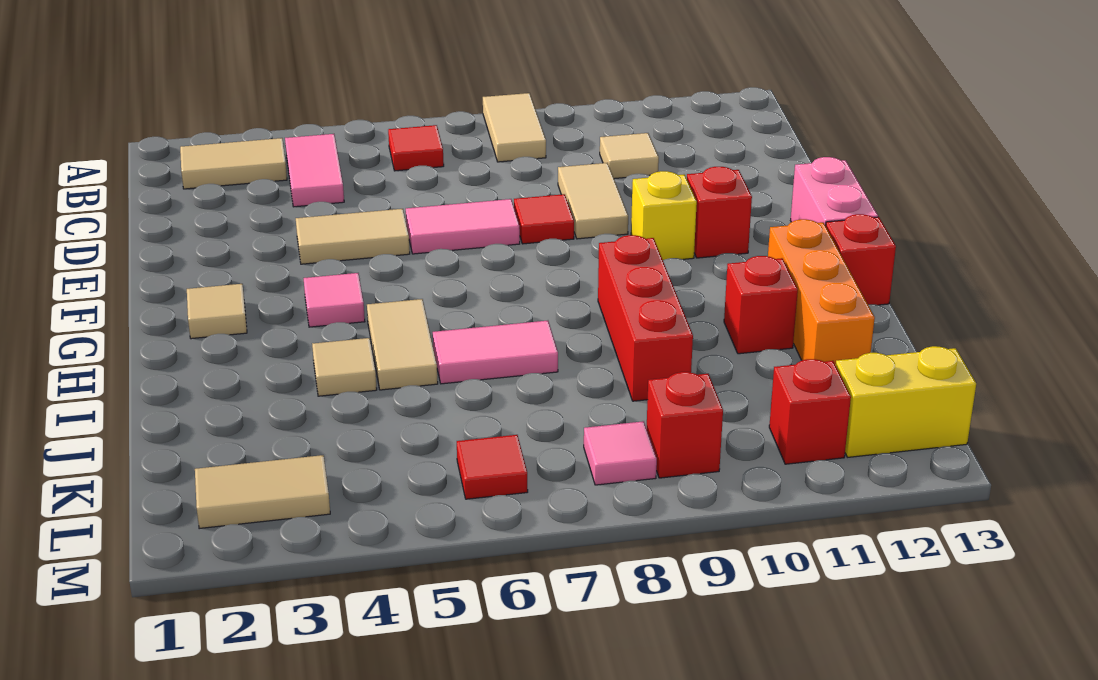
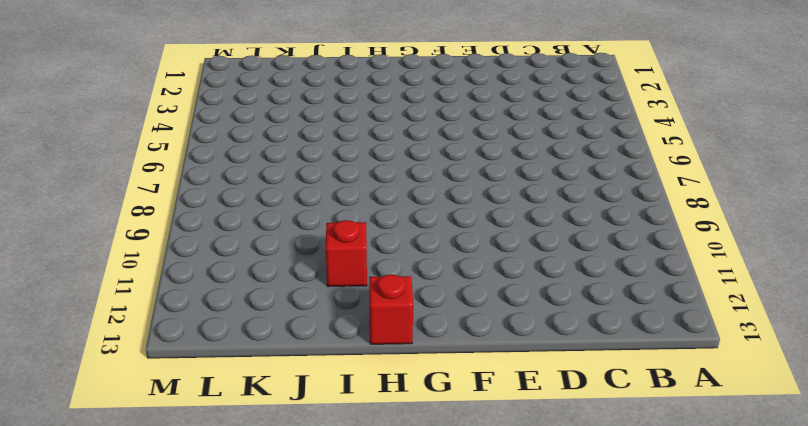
none -> tan 1x2 tile [483,93,546,162]
none -> tan 1x2 tile [180,138,287,189]
none -> pink 1x2 tile [285,134,344,207]

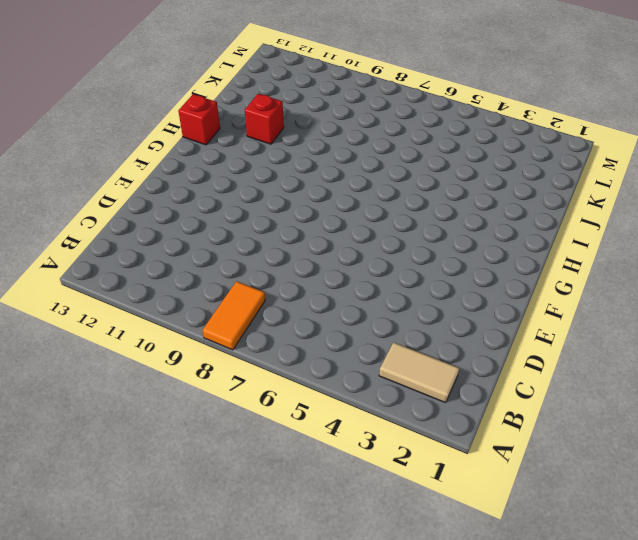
orange 1x2 tile [202,281,265,350] -> tan 1x2 tile [483,93,546,162]
none -> pink 1x2 tile [285,134,344,207]
none -> red 1x1 tile [388,125,444,171]
none -> tan 1x1 tile [600,133,659,179]

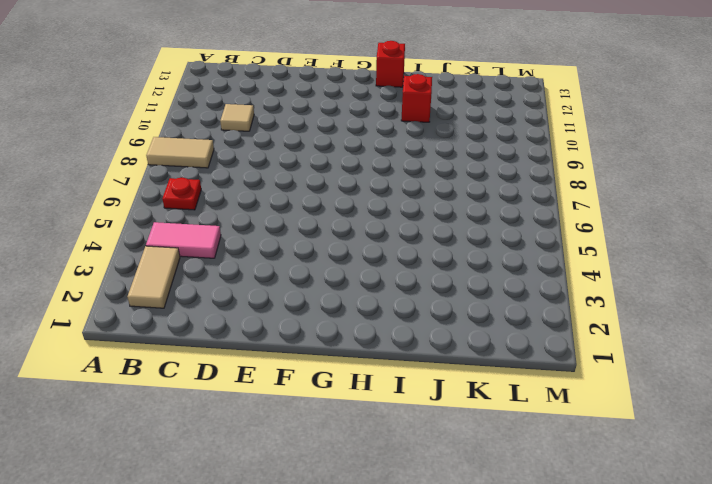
red 1x1 plate [162,177,201,210] -> red 1x1 tile [388,125,444,171]
none -> tan 1x2 tile [558,163,628,239]
none -> tan 1x2 tile [296,209,410,264]
none -> pink 1x2 tile [406,199,520,254]

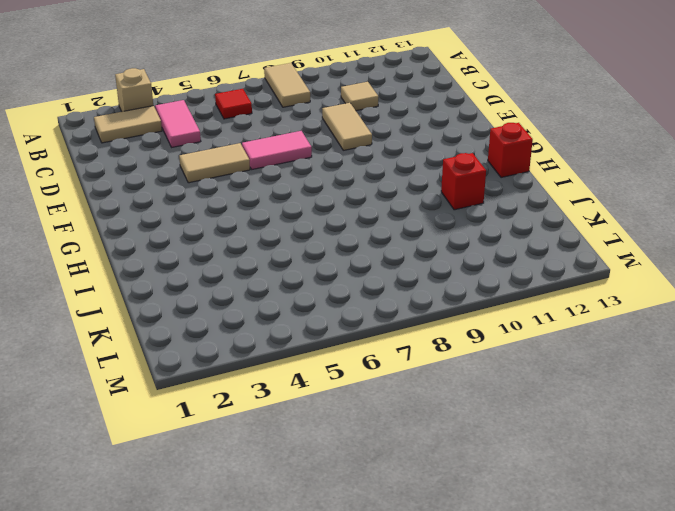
tan 1x1 brick [115,68,153,112] -> none
none -> red 1x1 tile [514,194,574,244]
none -> yellow 1x1 brick [631,171,697,260]
none -> red 1x1 brick [687,167,752,258]

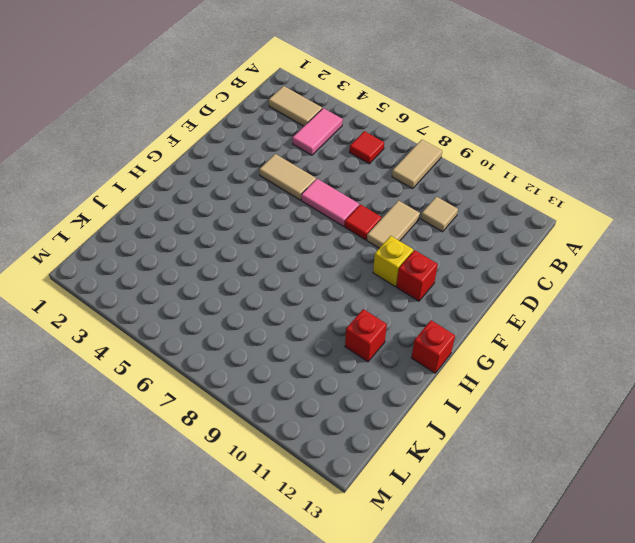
none -> pink 1x2 brick [791,157,878,226]
none -> tan 1x1 tile [187,284,247,339]
none -> pink 1x1 tile [304,273,365,327]

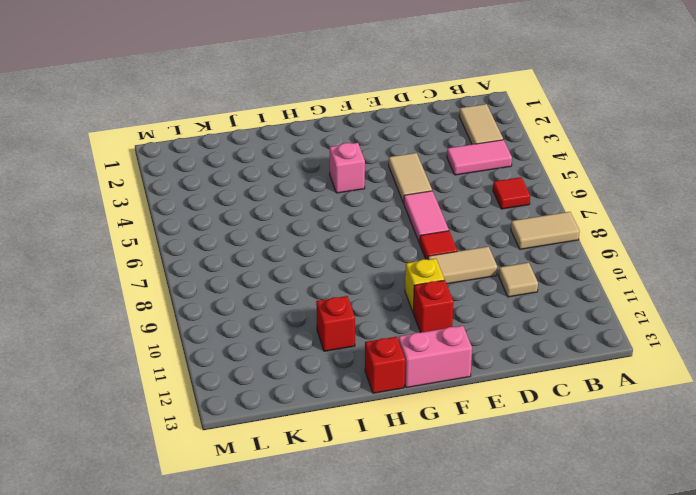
pink 1x1 brick [330,143,365,193] -> pink 1x1 tile [304,273,365,327]
none -> tan 1x1 tile [187,284,247,339]
none -> tan 1x2 tile [367,299,438,390]
none -> red 1x3 brick [598,235,693,401]

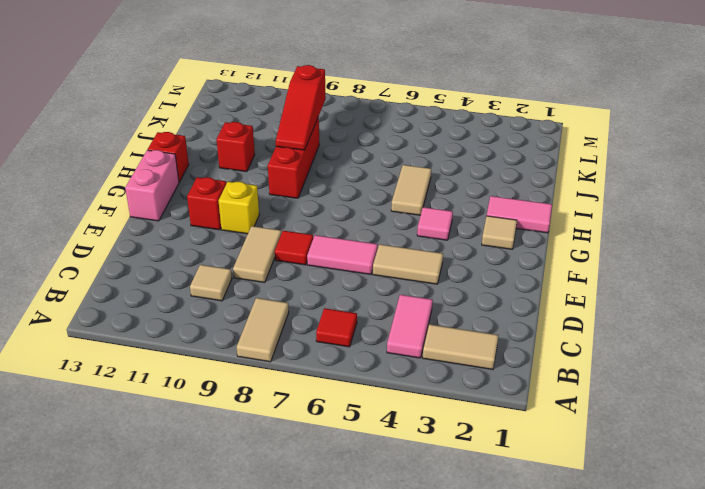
pink 1x2 tile [487,196,552,233] -> pink 1x2 tile moved to [433,321,558,384]
red 1x3 slope [276,65,326,150] -> none
none -> orange 1x3 brick [768,219,875,365]
none -> tan 1x1 tile [312,338,377,396]
none -> tan 1x2 tile [195,455,330,529]

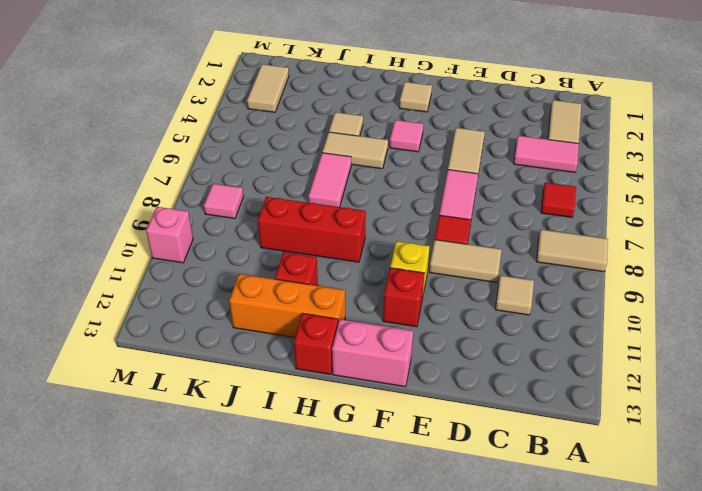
pink 1x1 brick [146,207,193,263] -> none
none -> red 1x1 tile [457,435,528,499]
none -> red 1x1 brick [647,372,723,478]
none -> red 1x1 brick [769,359,851,464]

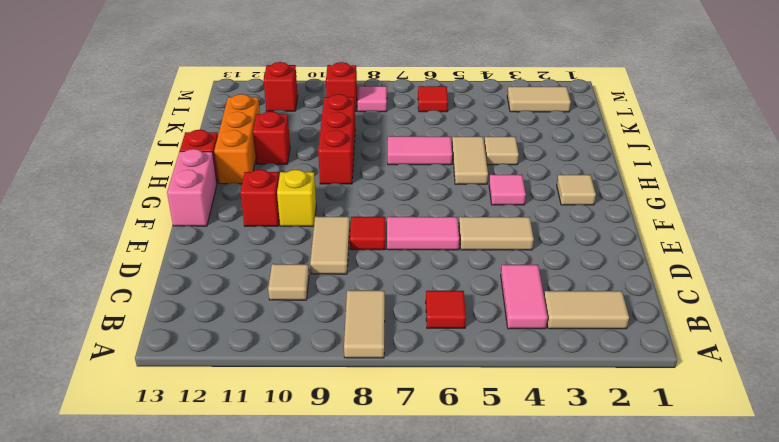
none -> yellow 1x2 brick [836,346,976,457]

